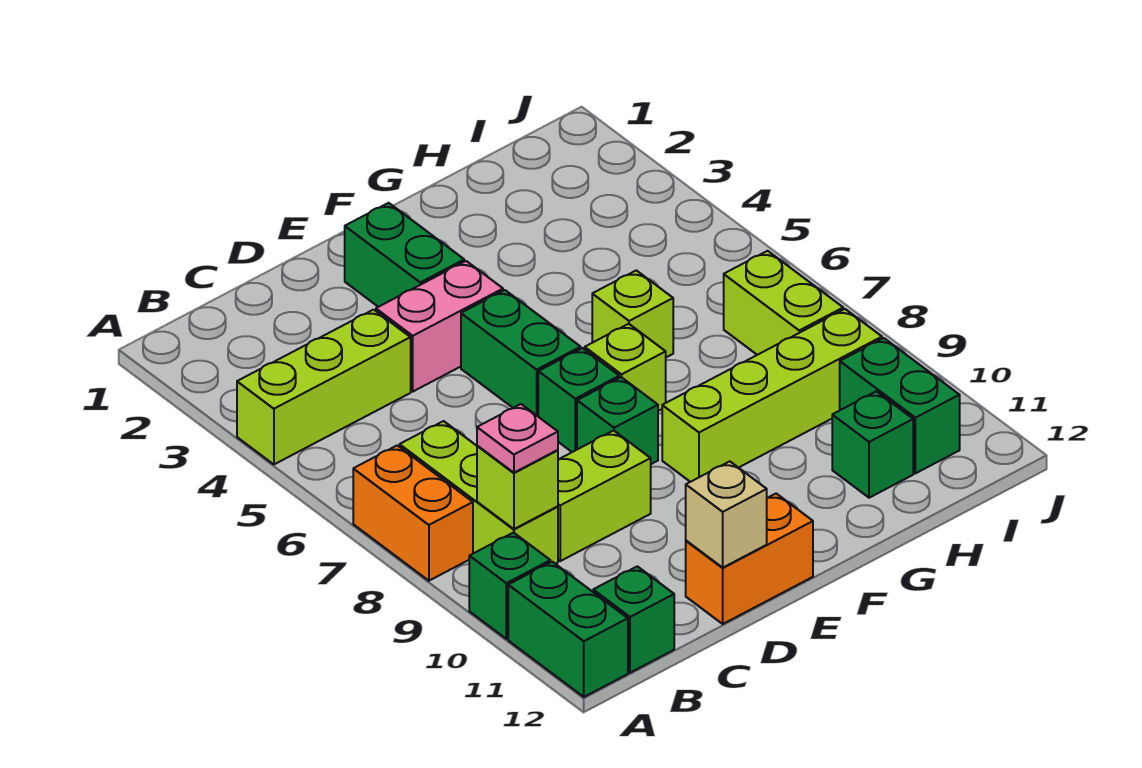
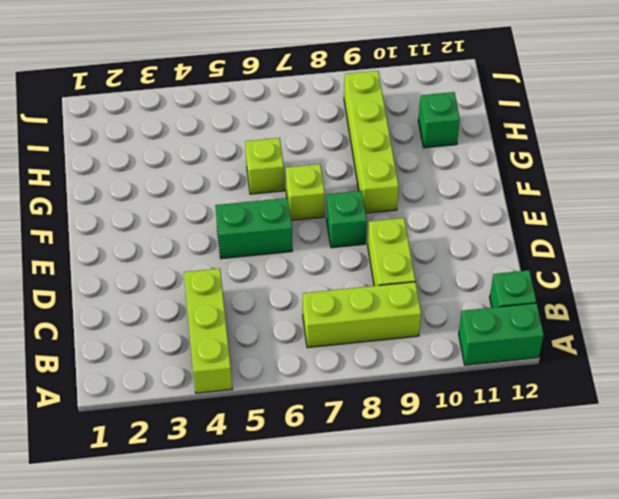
none -> orange 1x2 brick [353,445,473,581]
none -> green 1x1 brick [469,533,550,639]
none -> pink 1x2 brick [376,261,503,391]

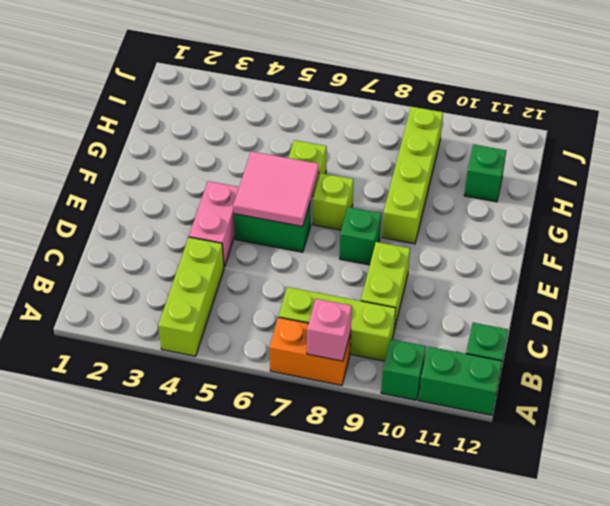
pink 1x1 brick [307,299,352,361] -> none
pink 2x2 tile [233,151,319,227] -> none
none -> orange 1x2 brick [686,494,813,624]
none -> green 1x2 brick [345,203,464,307]
none -> green 1x1 brick [538,348,619,452]

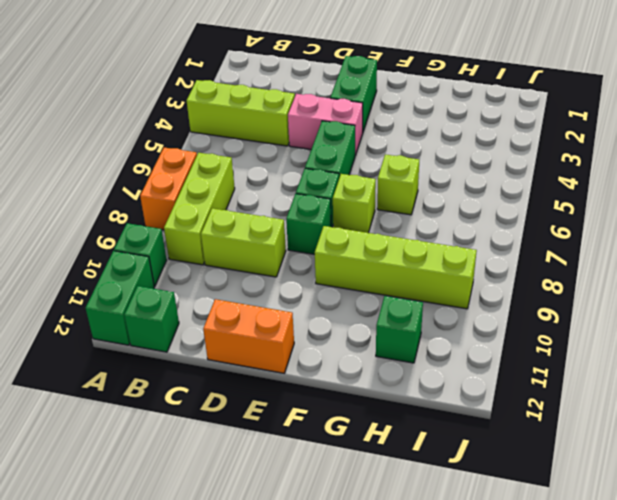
none -> lime 1x2 brick [724,251,843,355]
none -> green 1x2 brick [840,338,960,473]
none -> lime 1x1 brick [477,446,558,529]

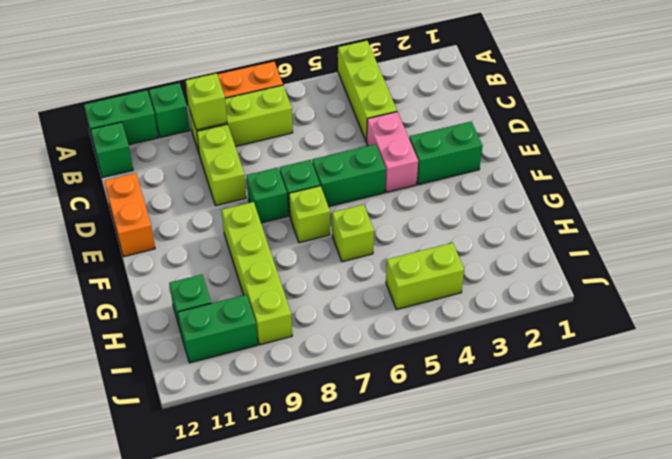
lime 1x2 brick [386,243,464,309] -> lime 1x2 brick moved to [724,251,843,355]
none -> tan 1x1 brick [686,461,767,567]
none -> pink 1x1 plate [477,404,558,473]

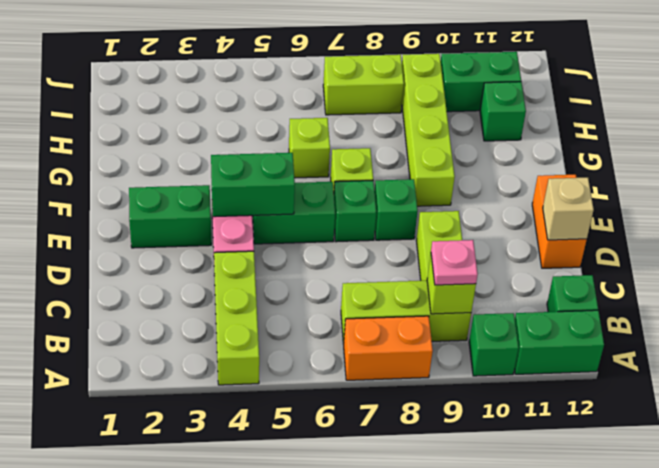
green 1x2 brick [211,153,295,217] -> none

